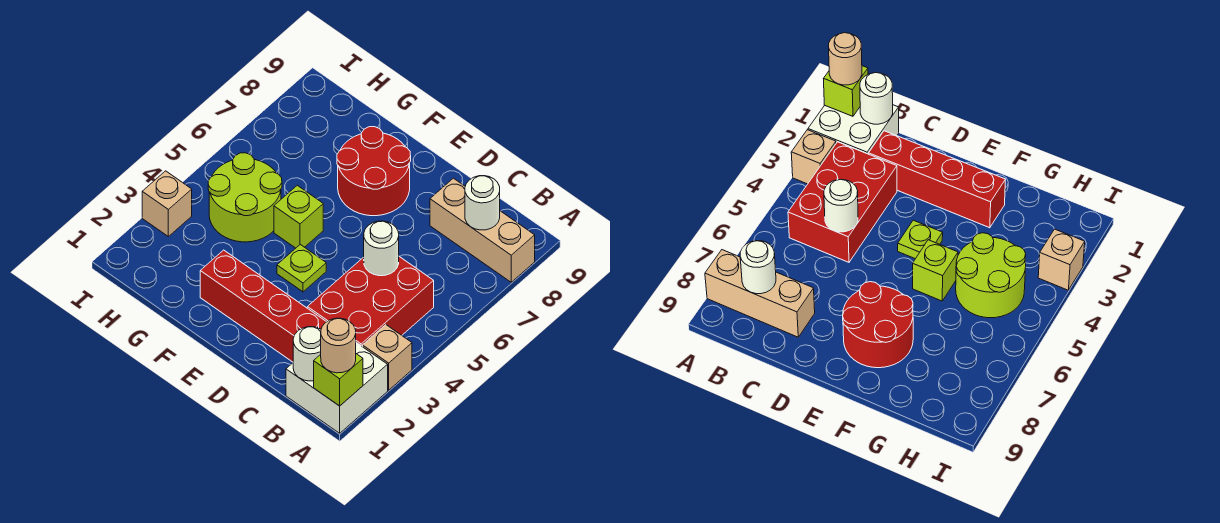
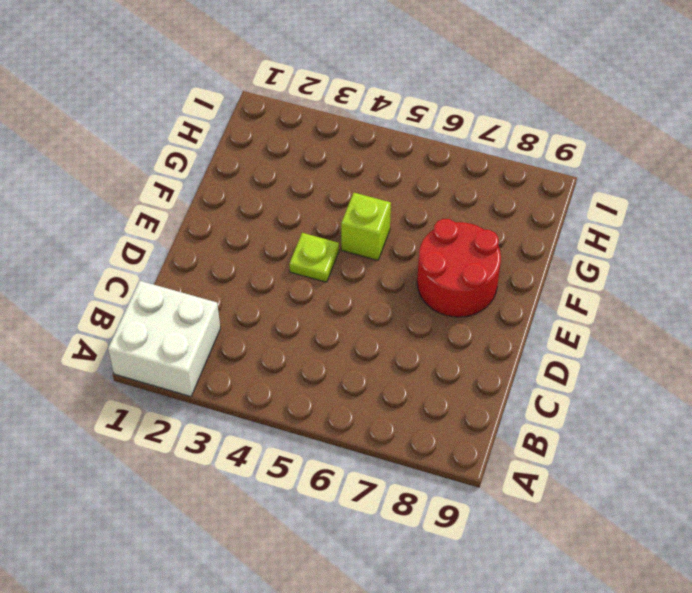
none -> tan 1x1 brick [363,325,412,390]
none -> tan 1x3 brick [430,178,535,282]
none -> red 2x3 brick [307,257,434,347]

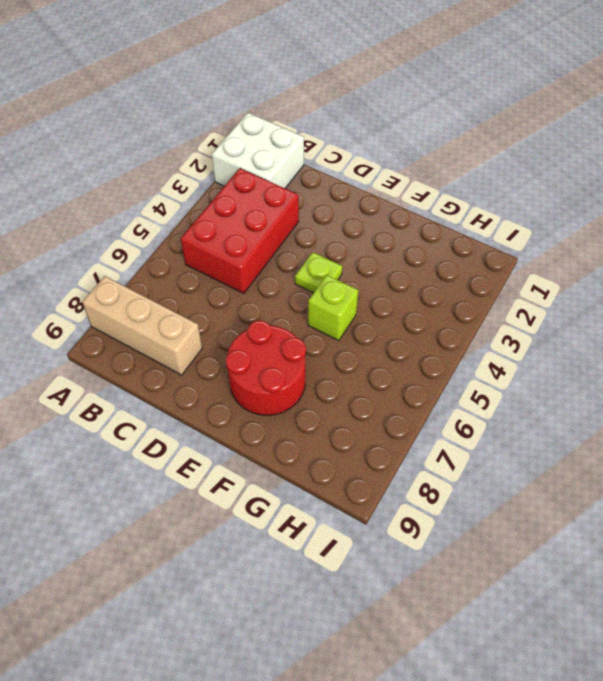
none -> tan 1x1 brick [363,325,412,390]
none -> red 1x4 brick [200,250,326,362]
none -> lime 2x2 round brick [208,153,282,242]

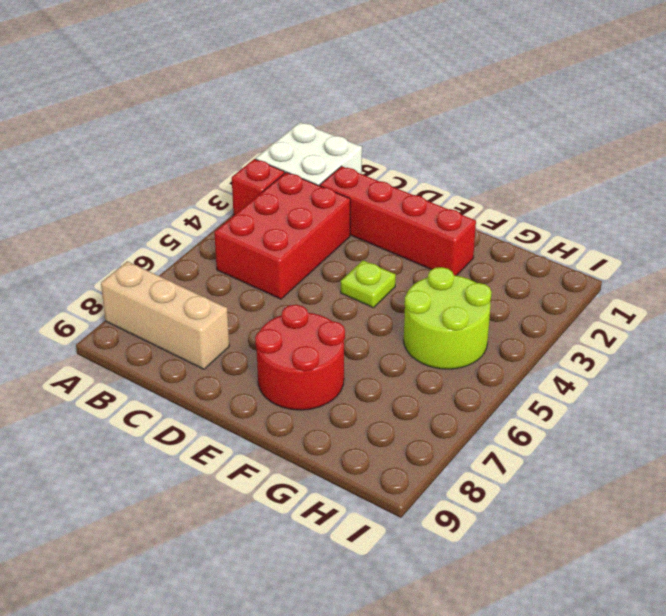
red 1x1 brick [232,159,285,215] -> tan 1x1 brick [363,325,412,390]
none -> lime 1x1 brick [274,185,323,248]
none -> tan 1x1 brick [142,171,192,236]
none -> lime 1x1 brick [314,354,363,406]

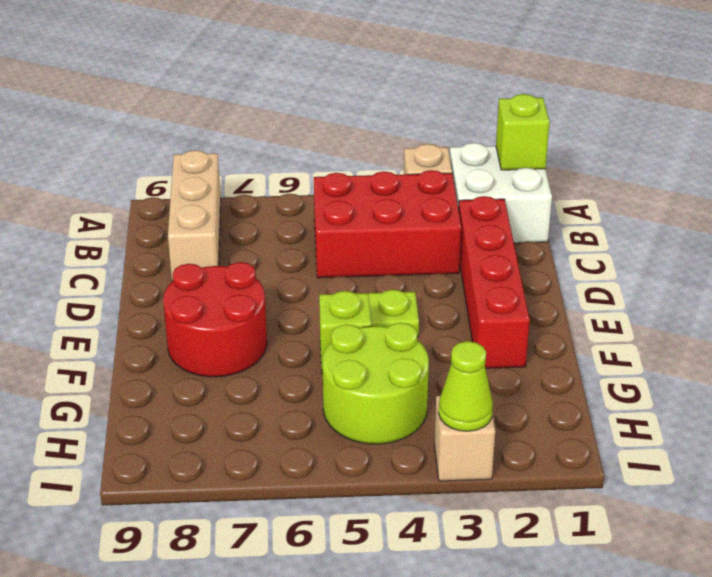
lime 1x1 cone [439,341,493,431] -> none
none -> white 1x1 round brick [293,327,321,381]
none -> white 1x1 round brick [465,176,500,230]
none -> white 1x1 round brick [364,221,399,276]

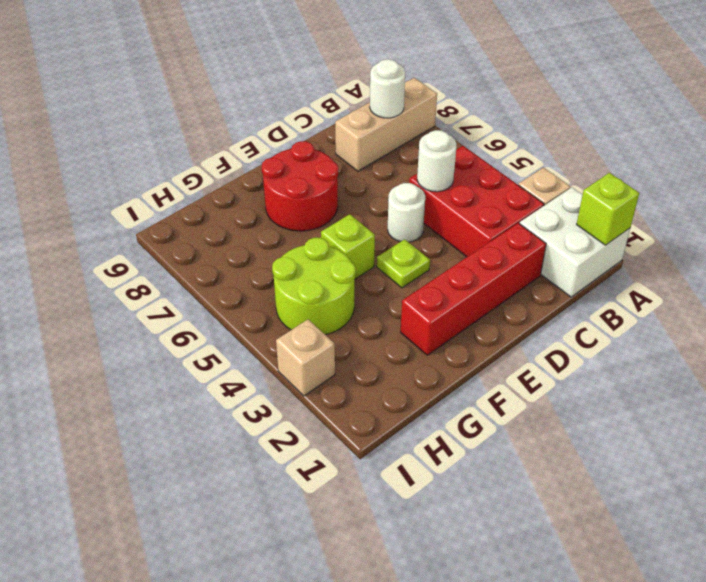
white 1x1 round brick [388,183,425,242] -> white 1x1 round brick moved to [293,327,321,381]
none -> tan 1x1 round brick [321,318,356,373]

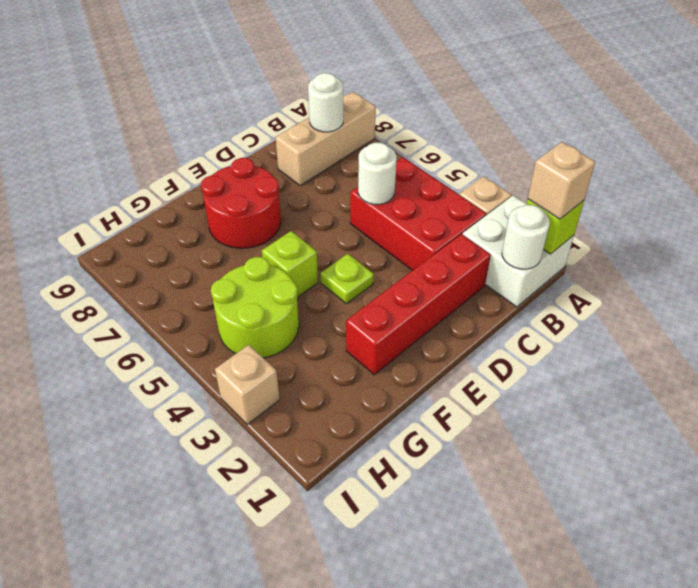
tan 1x1 brick [528,142,595,219] -> tan 1x1 round brick [321,318,356,373]

